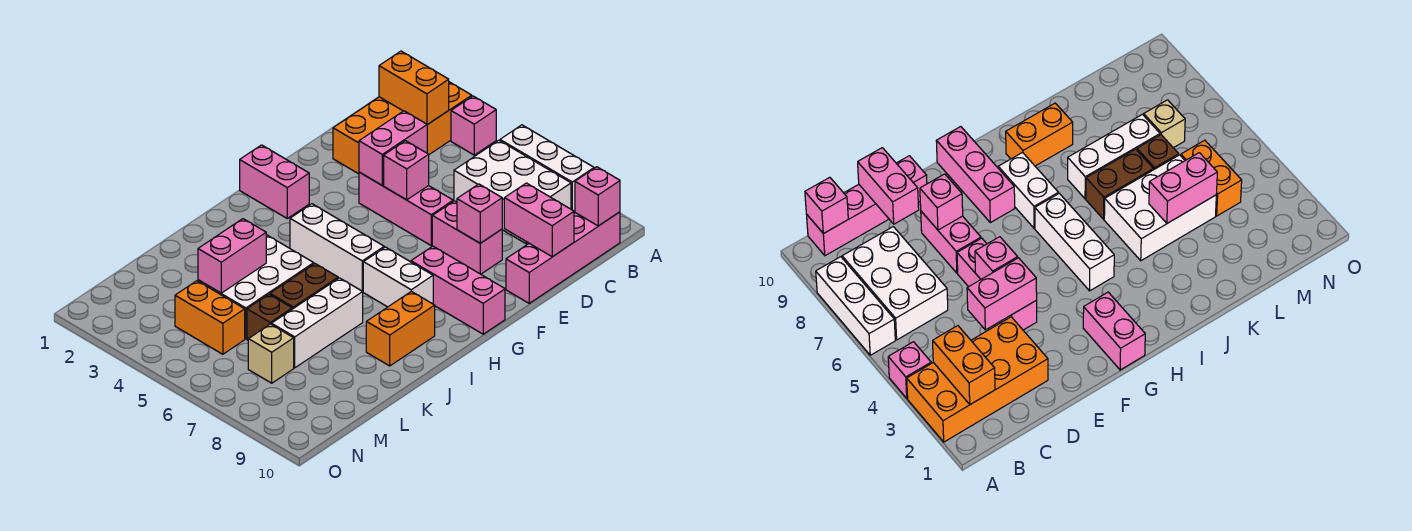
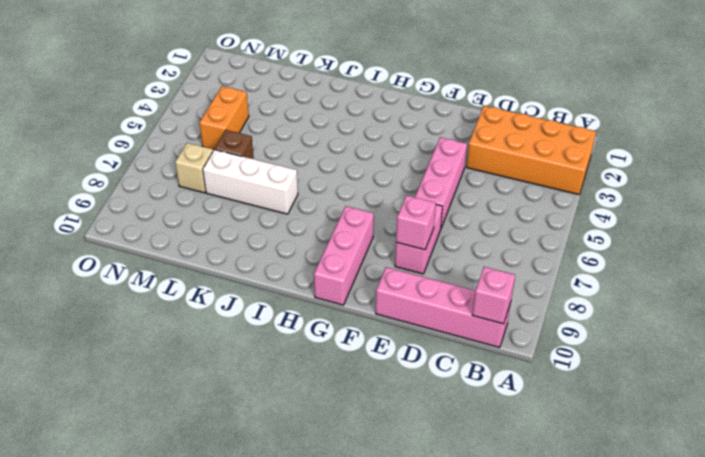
none -> pink 1x1 brick [451,96,496,155]
none -> white 1x3 brick [500,125,594,212]
none -> white 2x3 brick [454,140,571,244]

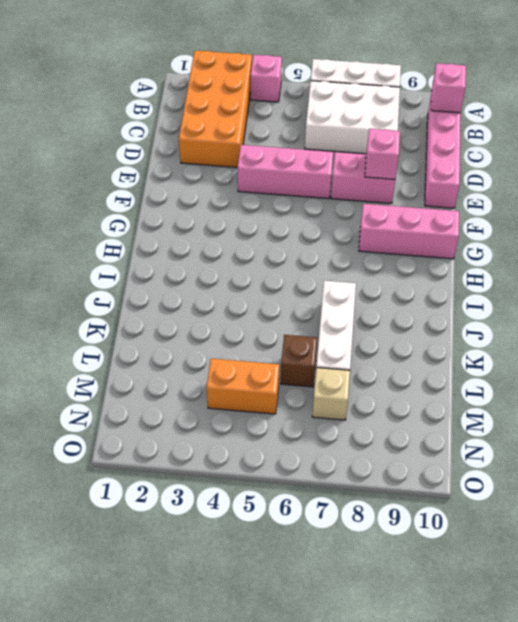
none -> pink 1x2 brick [240,145,309,218]
none -> white 1x3 brick [290,204,384,291]
none -> white 1x2 brick [363,247,433,307]

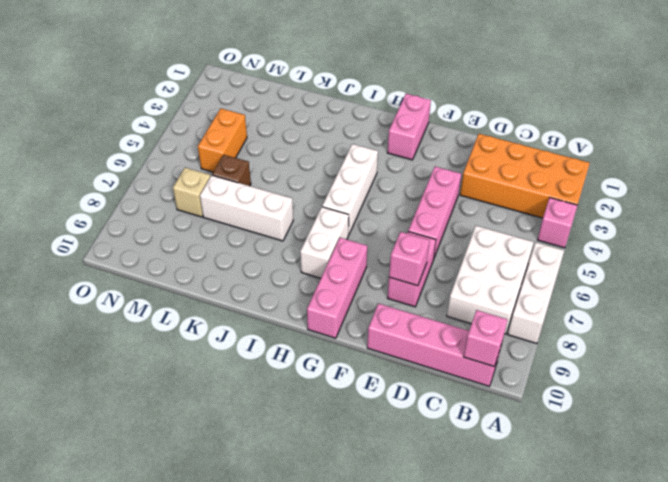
none -> orange 1x2 brick [366,291,435,366]
none -> white 2x3 brick [198,235,314,339]
none -> brown 1x2 brick [270,264,338,309]

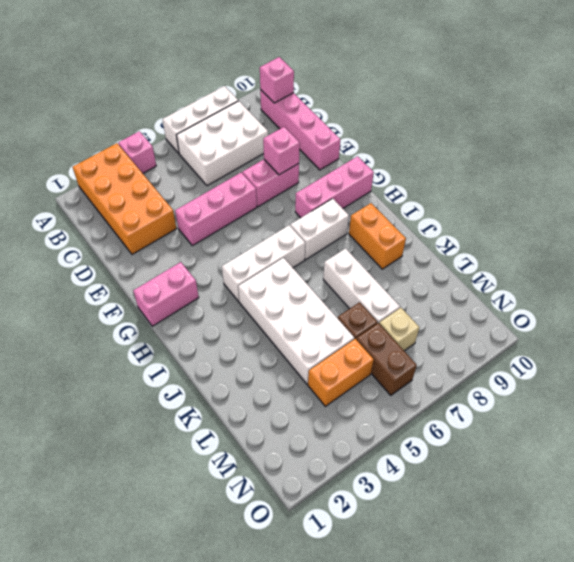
white 2x4 brick [238,258,354,384] -> white 2x3 brick [198,235,314,339]
brown 1x2 brick [356,323,417,395] -> brown 1x2 brick moved to [270,264,338,309]
none -> orange 1x2 brick [379,51,449,125]
none -> pink 1x2 brick [359,111,427,185]
none -> pink 1x2 brick [504,183,574,257]

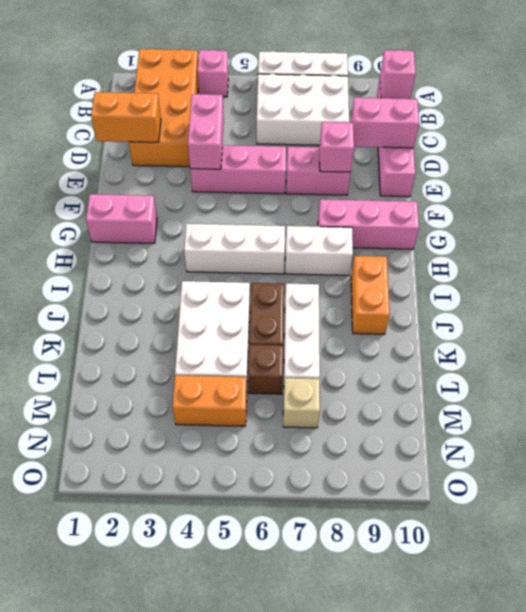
orange 1x2 brick [91,92,161,142] -> orange 1x2 brick moved to [379,51,449,125]
none -> pink 1x1 brick [384,141,429,200]
none -> pink 1x2 brick [198,219,266,293]

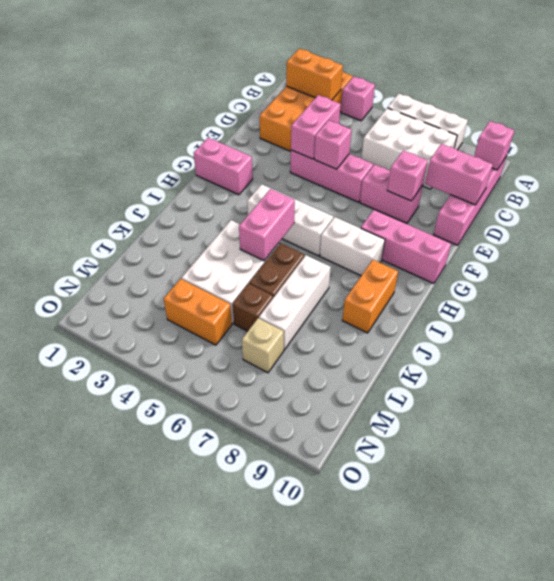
pink 1x2 brick [239,189,295,261] -> pink 1x2 brick moved to [198,219,266,293]

